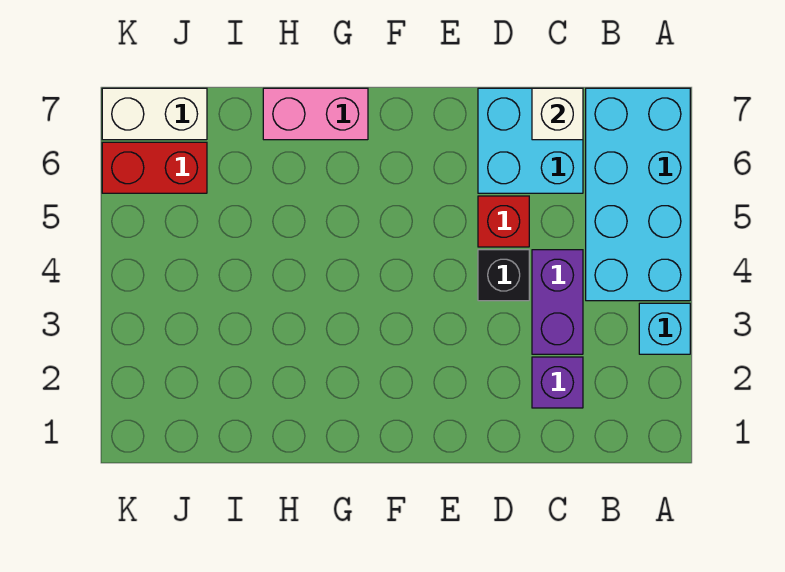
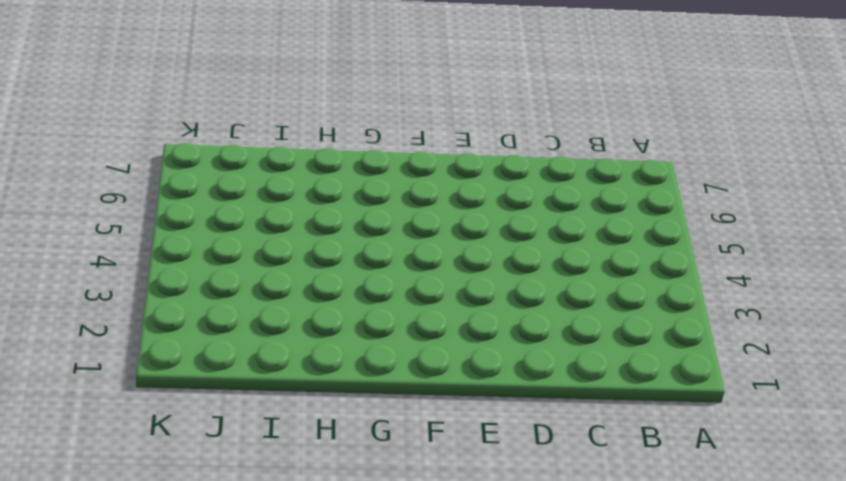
none -> cyan 1x1 brick [639,303,690,354]
none -> cyan 2x4 brick [586,88,690,301]

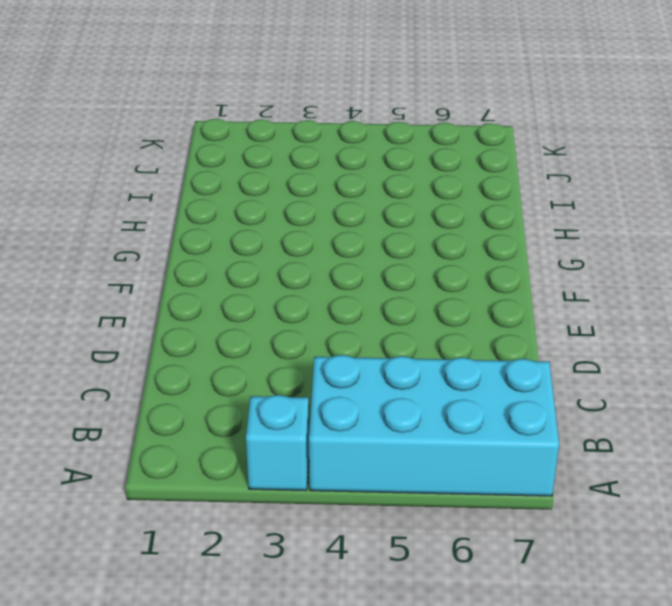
none -> purple 1x1 brick [532,357,583,408]
none -> purple 1x2 brick [532,250,583,354]

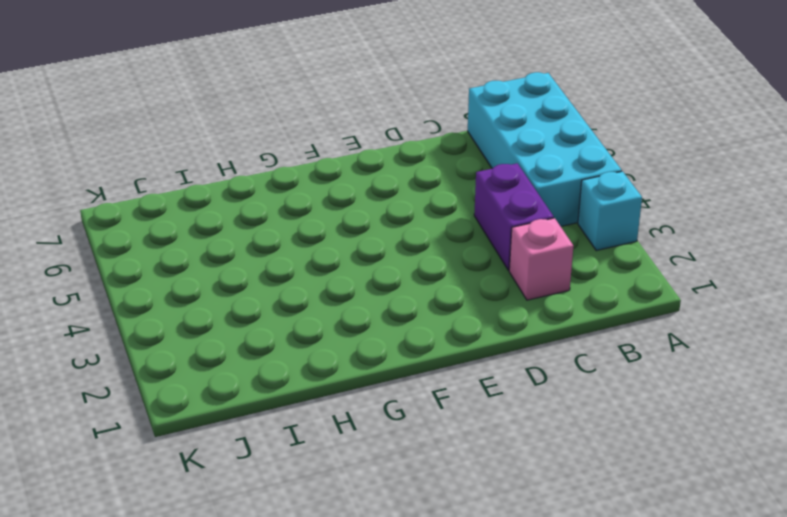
pink 1x1 brick [509,218,573,300] -> purple 1x1 brick [532,357,583,408]
none -> cyan 2x2 brick [478,88,583,193]
none -> black 1x1 brick [478,250,529,301]

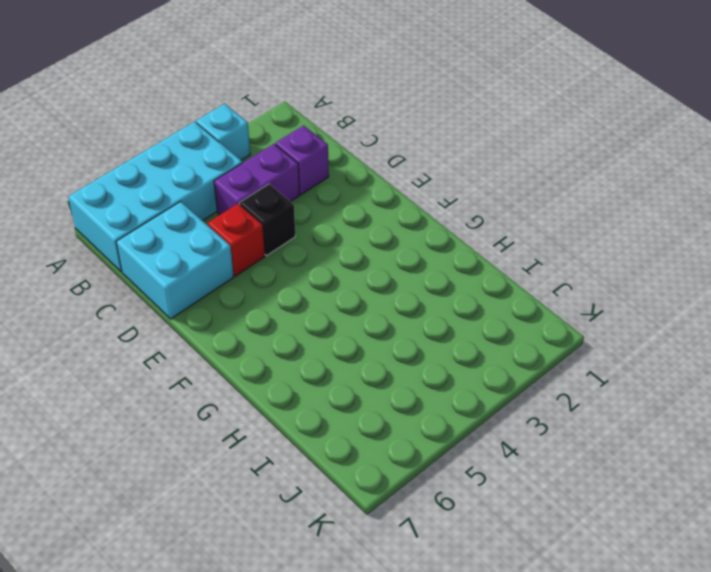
none -> pink 1x2 brick [263,88,368,140]
none -> red 1x2 brick [102,142,207,193]

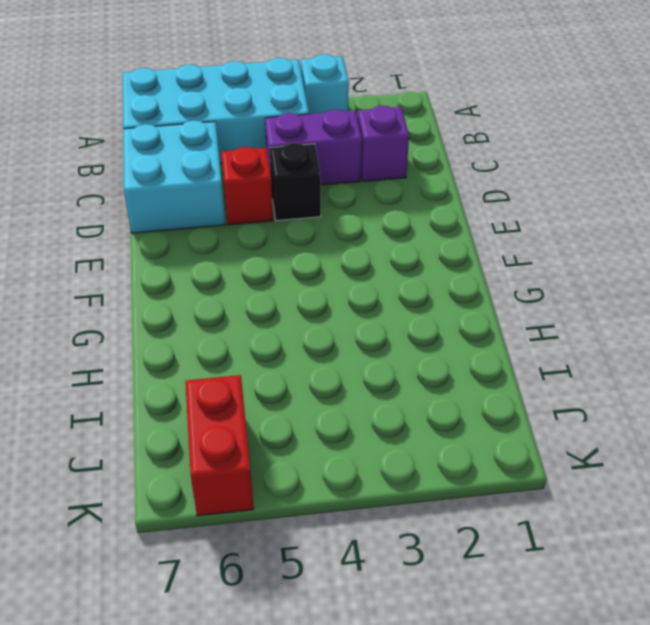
none -> pink 1x2 brick [263,88,368,140]
none -> white 1x2 brick [102,88,207,140]

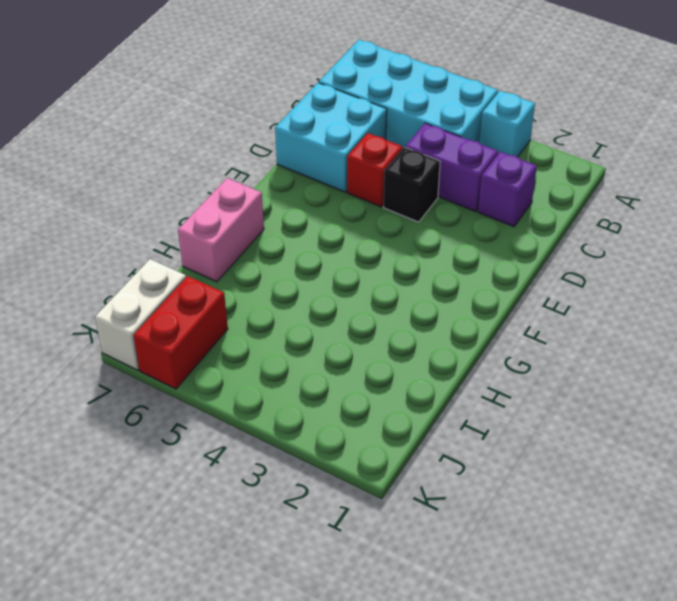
none -> white 1x1 brick [532,88,583,140]

